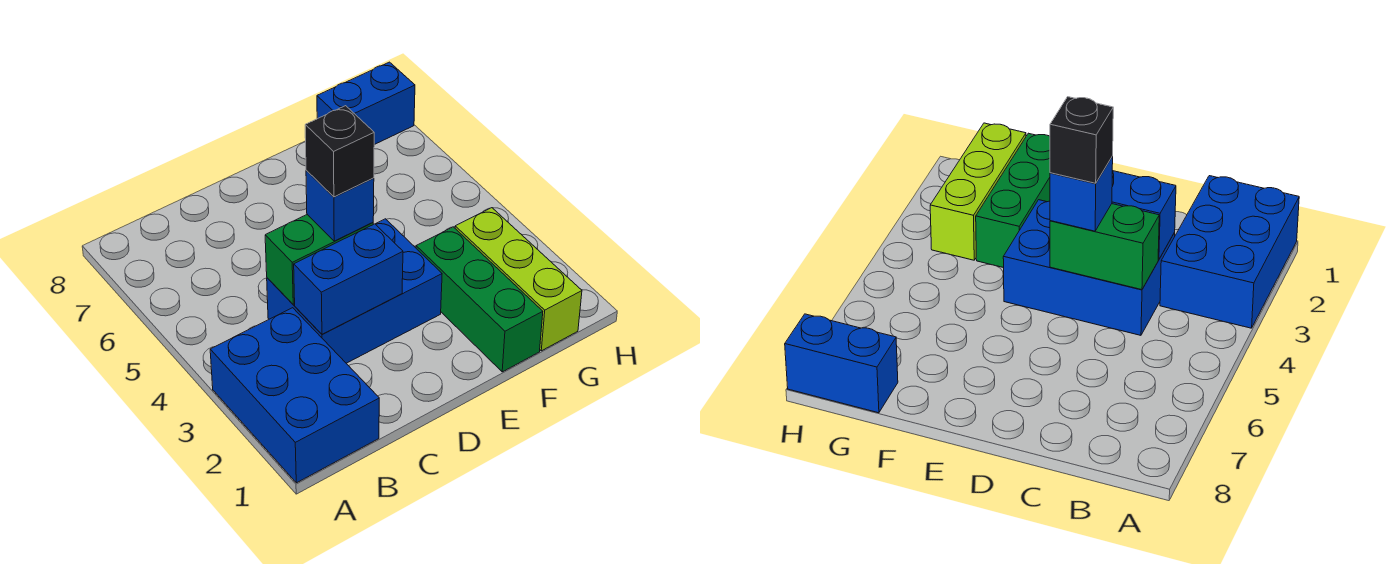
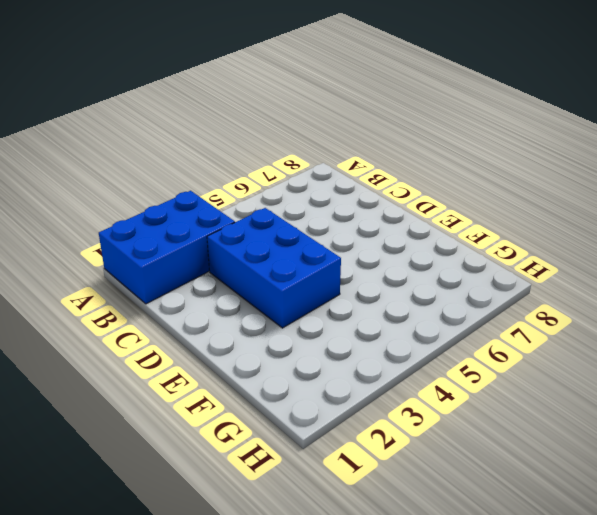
none -> green 1x3 brick [416,227,543,372]
none -> lime 1x3 brick [455,208,582,351]

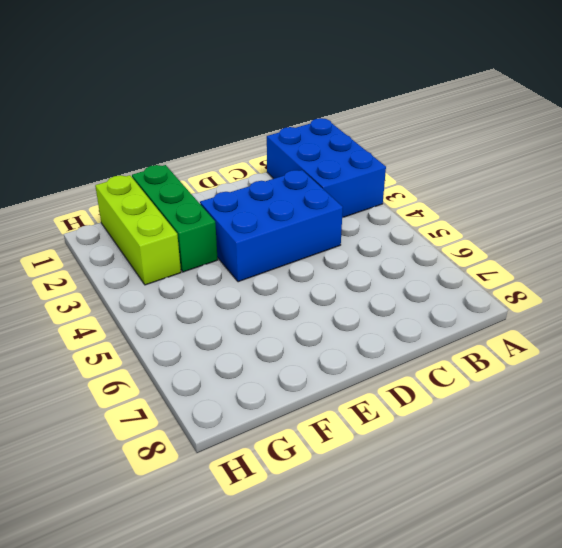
none -> blue 1x2 brick [317,62,415,145]
none -> blue 1x2 brick [294,224,403,334]

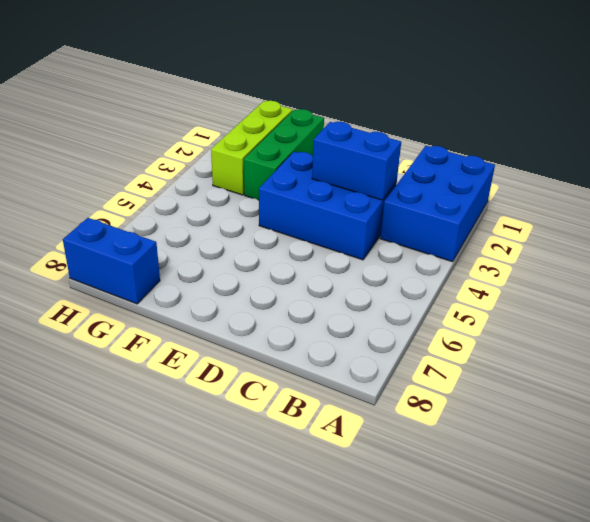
none -> green 1x2 brick [265,215,373,304]
none -> blue 1x1 brick [306,171,374,241]

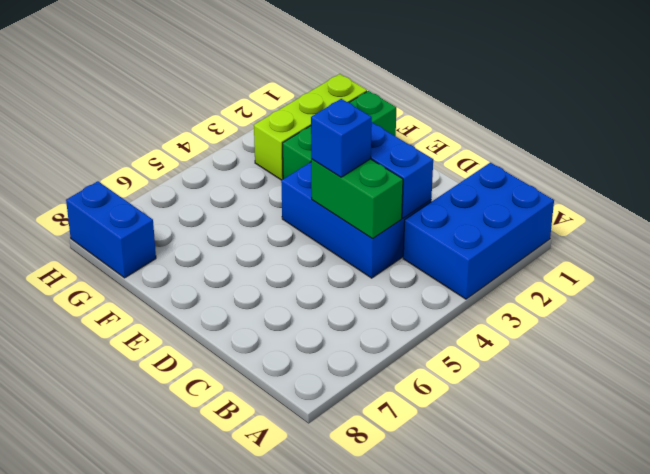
none -> black 1x1 brick [305,106,374,197]

